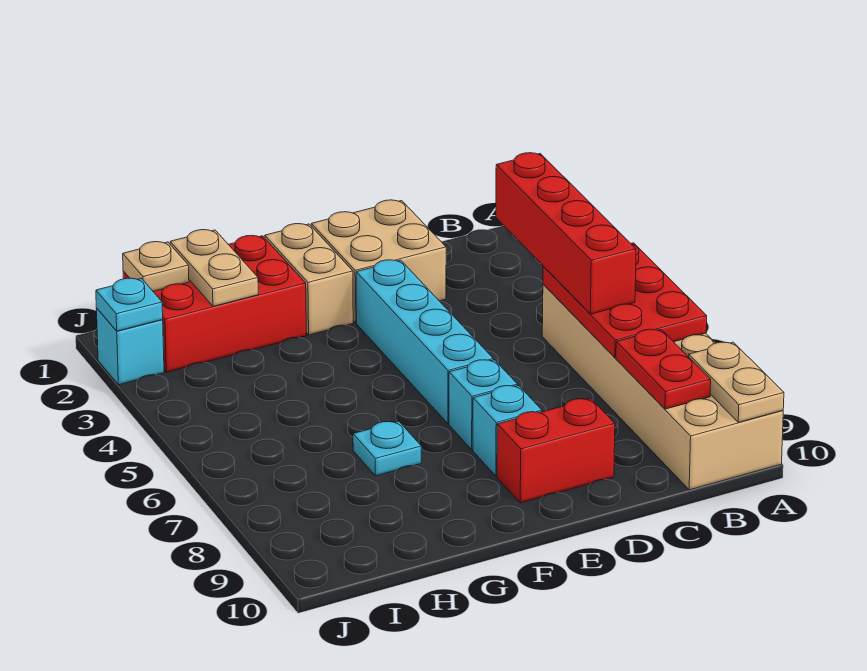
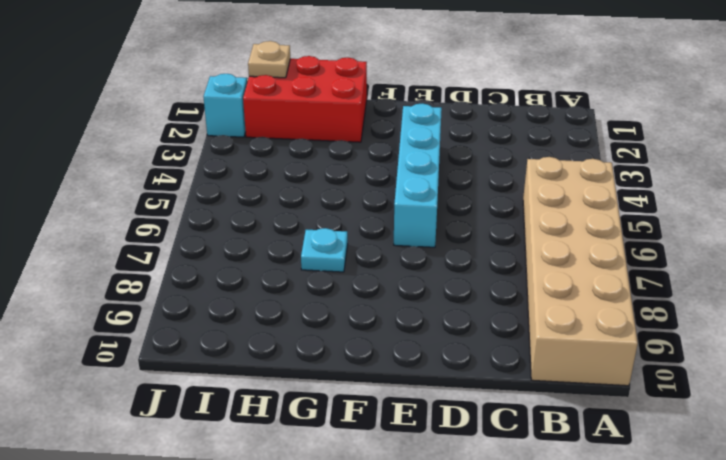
none -> tan 2x2 brick [311,200,446,323]
none -> red 1x2 brick [497,399,615,503]
none -> cyan 1x1 brick [449,360,518,450]

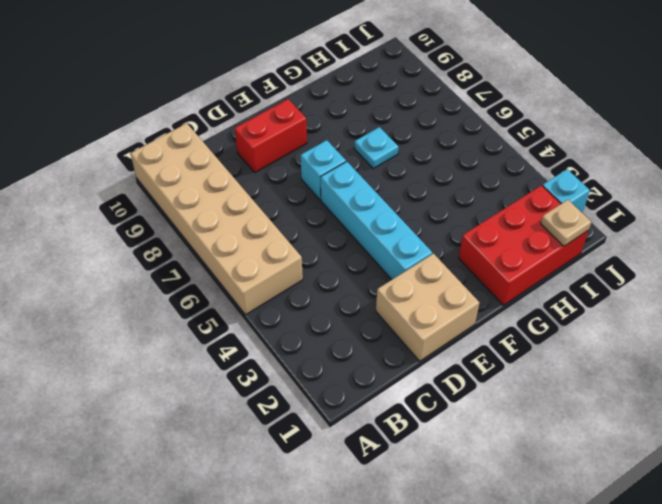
none -> cyan 1x1 brick [473,386,542,476]
none -> tan 1x2 brick [265,224,353,335]
none -> red 2x3 plate [543,243,707,357]

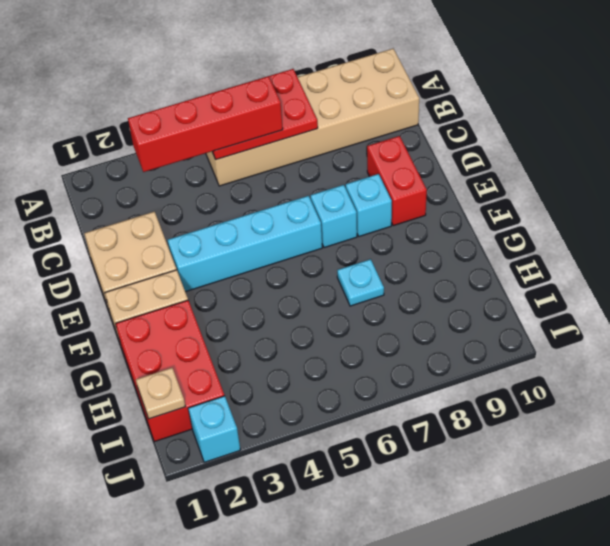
none -> tan 1x2 plate [689,342,784,422]
none -> red 1x2 plate [616,329,711,409]
none -> tan 1x2 plate [170,230,258,306]

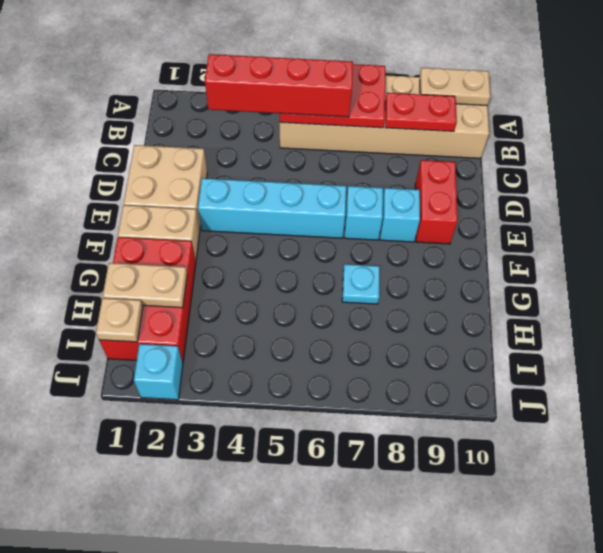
none -> cyan 1x1 plate [96,278,163,331]

